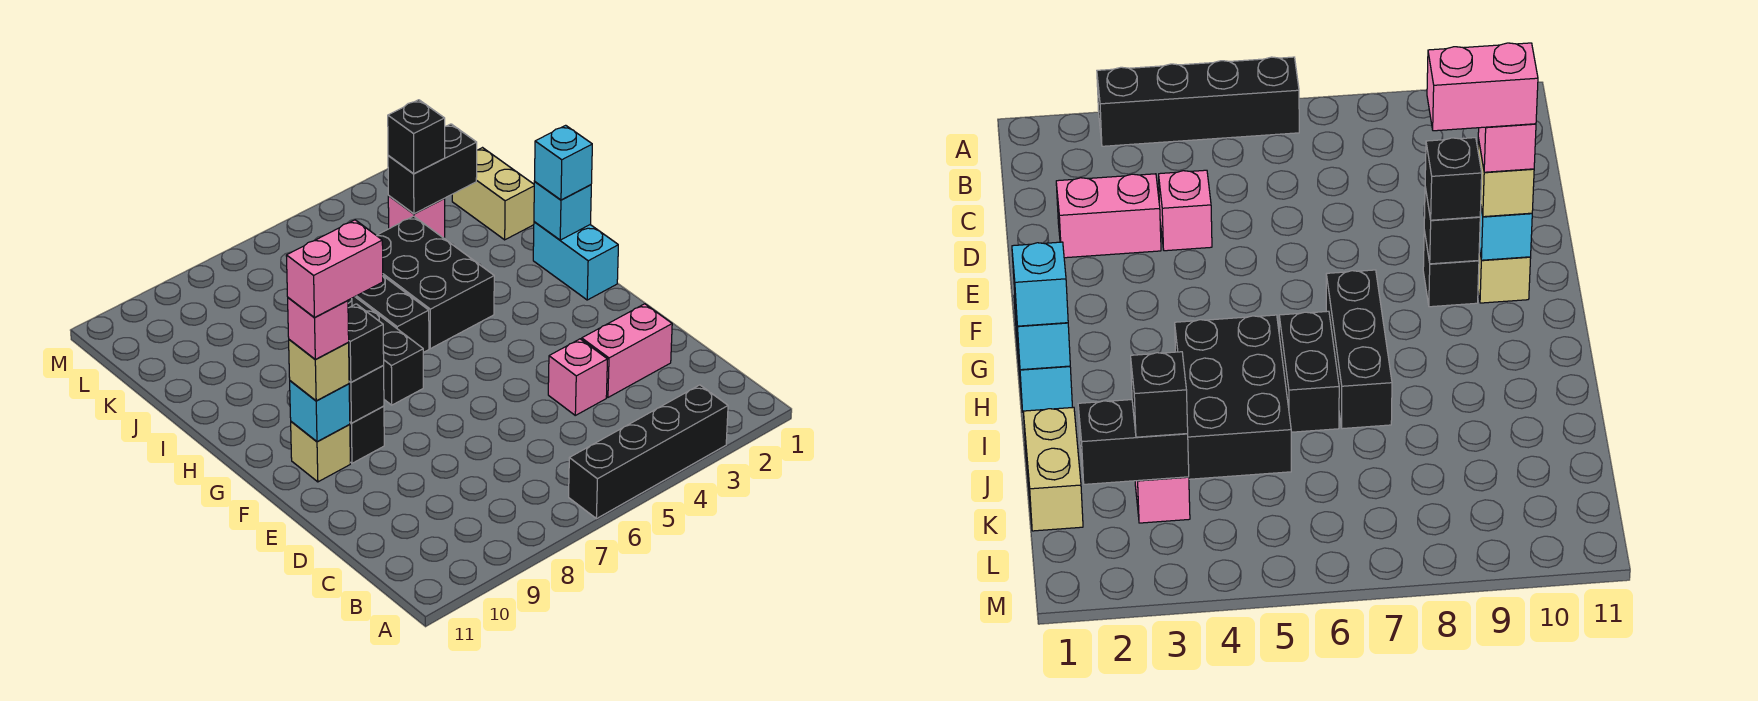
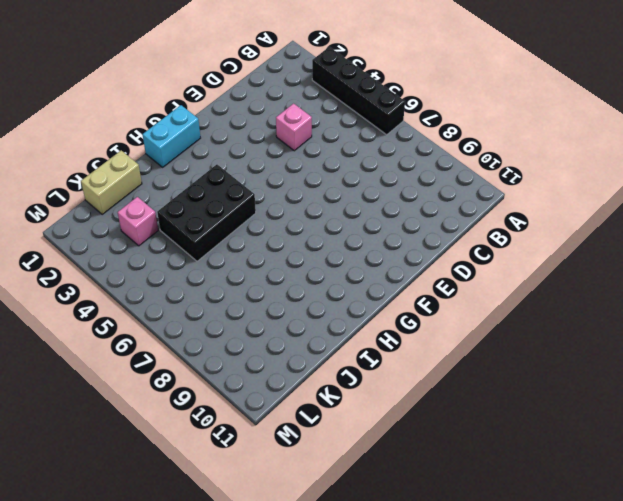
none -> pink 1x2 brick [582,304,672,397]
none -> black 1x1 brick [350,406,384,463]
none -> tan 1x1 brick [291,422,350,482]

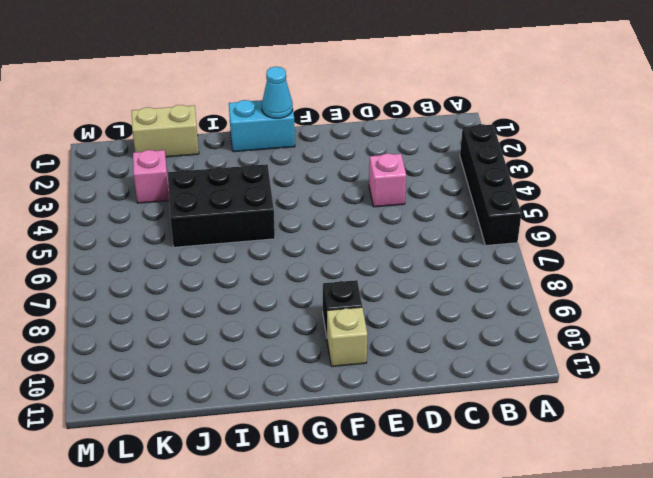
cyan 1x1 cone [262,67,293,118] -> none
none -> pink 1x2 brick [582,304,672,397]
none -> black 1x3 brick [348,297,423,405]
none -> black 1x2 brick [355,276,429,352]

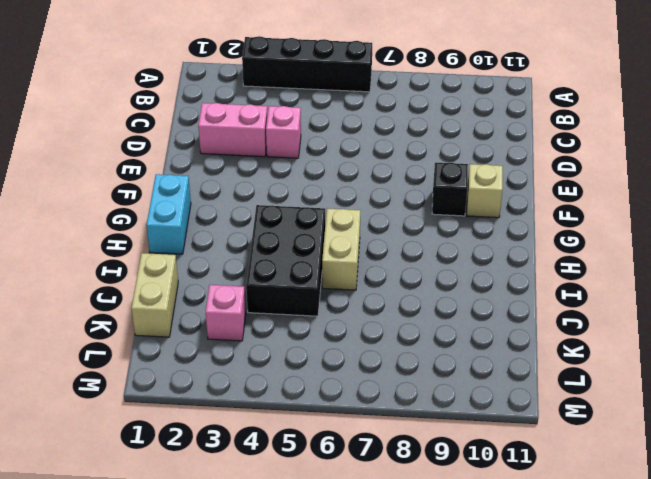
tan 1x2 brick [322,209,361,290] -> black 1x2 brick [355,276,429,352]
none -> black 1x3 brick [348,297,423,405]
none -> black 1x1 brick [349,366,384,423]
none -> cyan 1x1 brick [290,381,350,442]

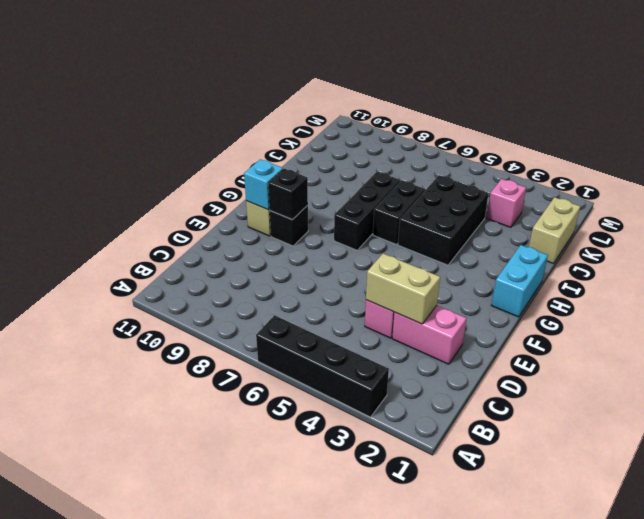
tan 1x2 brick [366,254,440,324] -> none
none -> cyan 1x1 brick [534,182,591,240]
none -> black 1x2 brick [388,124,477,214]
none -> black 1x1 brick [348,304,384,382]

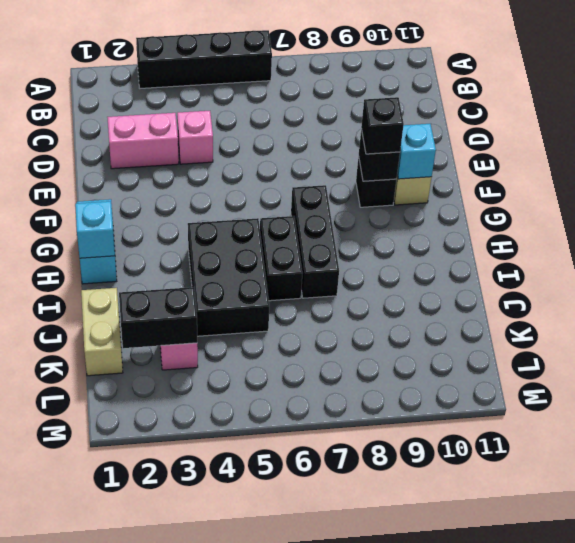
none -> tan 1x1 brick [289,340,349,401]
none -> cyan 1x1 brick [534,125,592,200]
none -> black 1x1 brick [388,100,445,174]

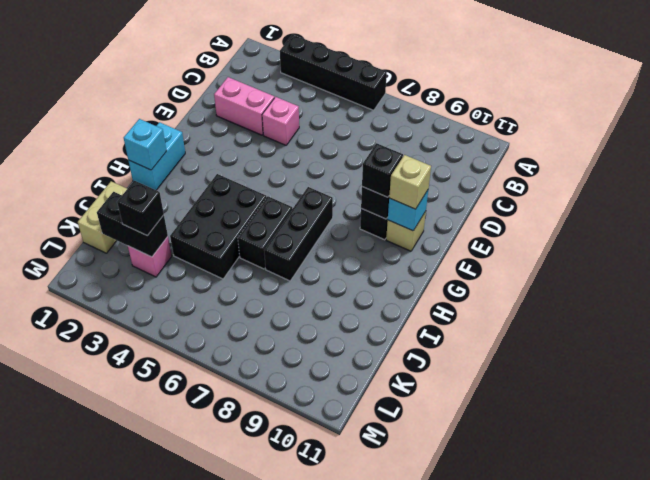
none -> cyan 1x1 brick [534,125,592,200]
none -> pink 1x1 brick [288,298,349,359]
none -> pink 1x2 brick [286,220,383,317]

